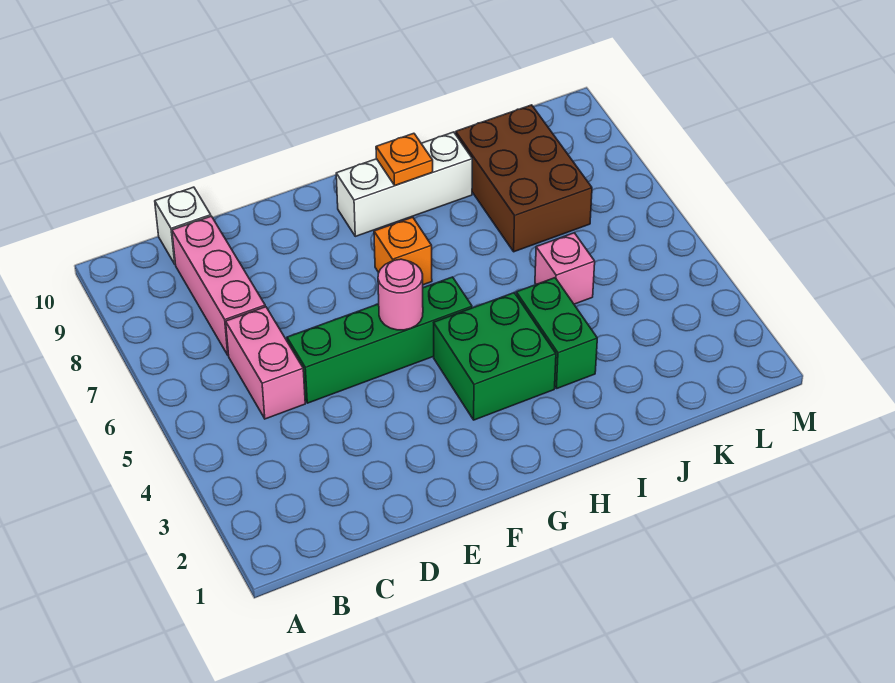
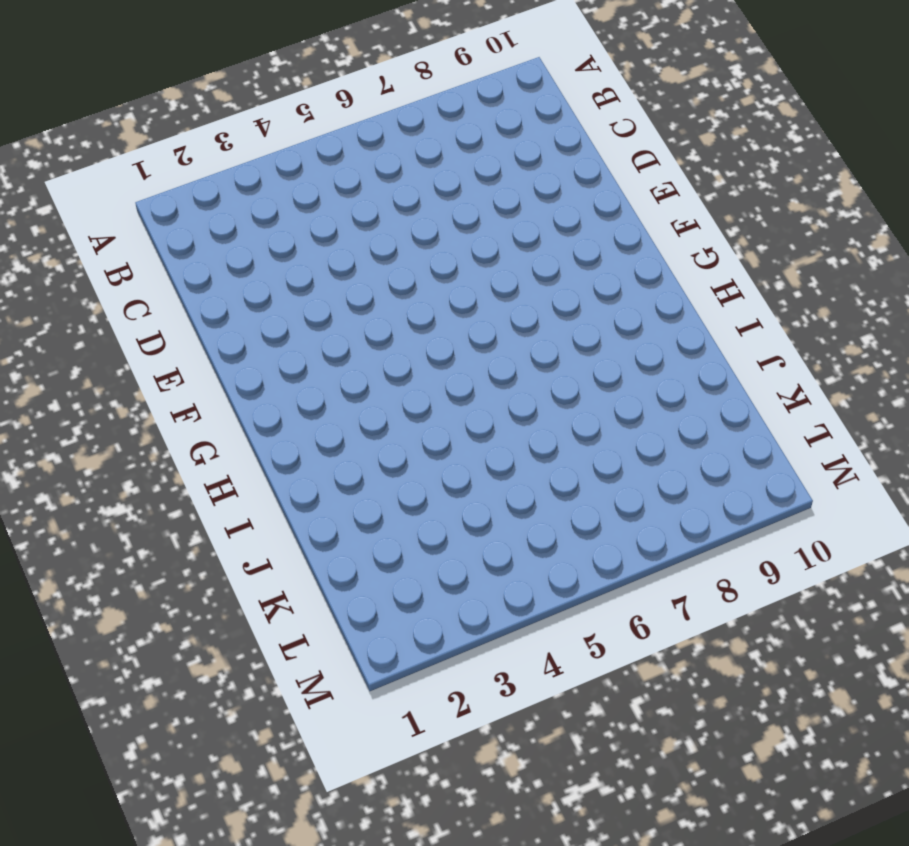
none -> pink 1x2 brick [226,307,305,419]
none -> pink 1x3 brick [172,216,265,355]
none -> white 1x1 brick [155,187,211,264]

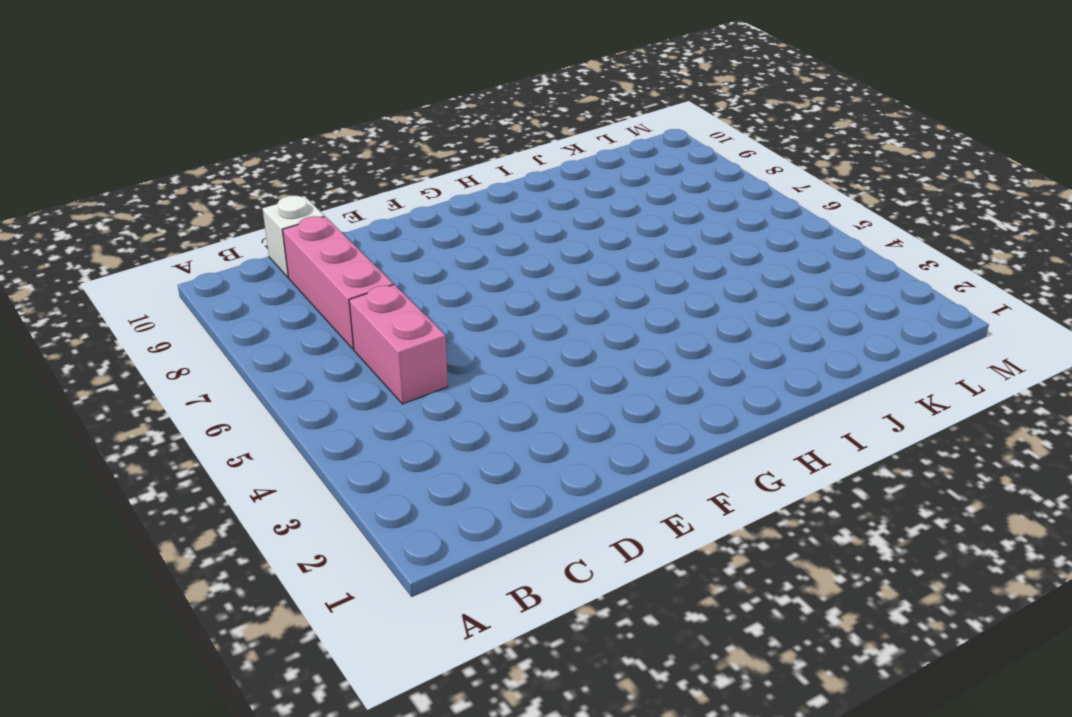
none -> green 1x4 brick [287,277,472,403]
none -> green 2x2 brick [434,293,556,420]
none -> orange 1x1 brick [374,217,432,285]

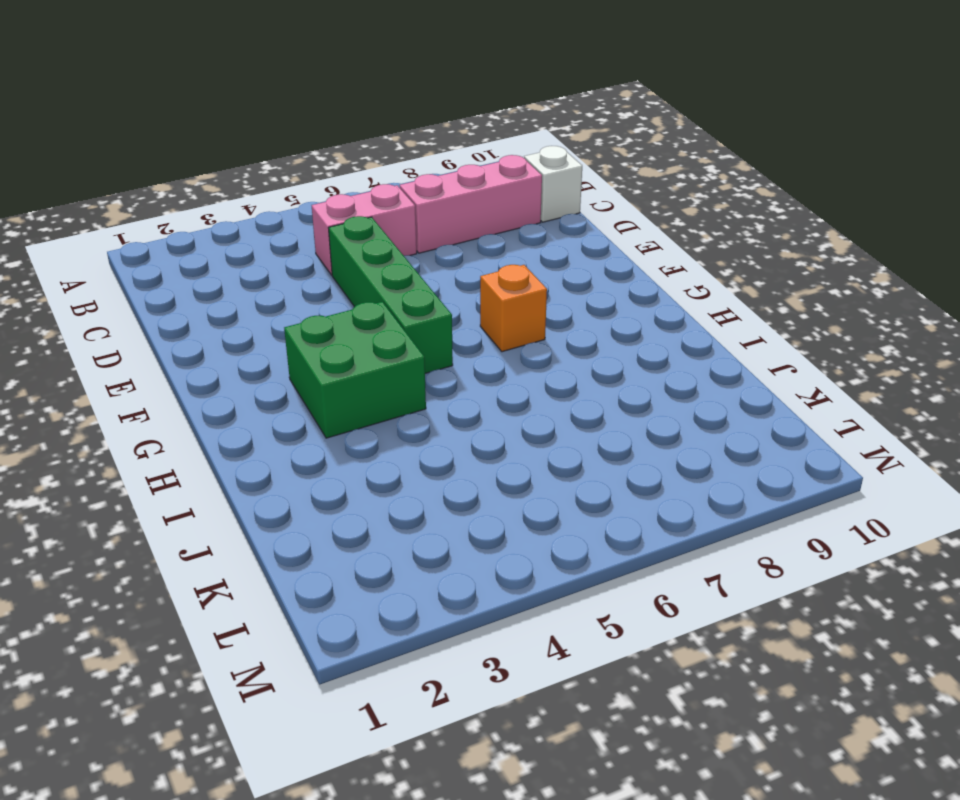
none -> white 1x3 brick [336,132,472,236]
none -> green 1x2 brick [516,278,597,389]
none -> pink 1x1 brick [535,233,595,304]

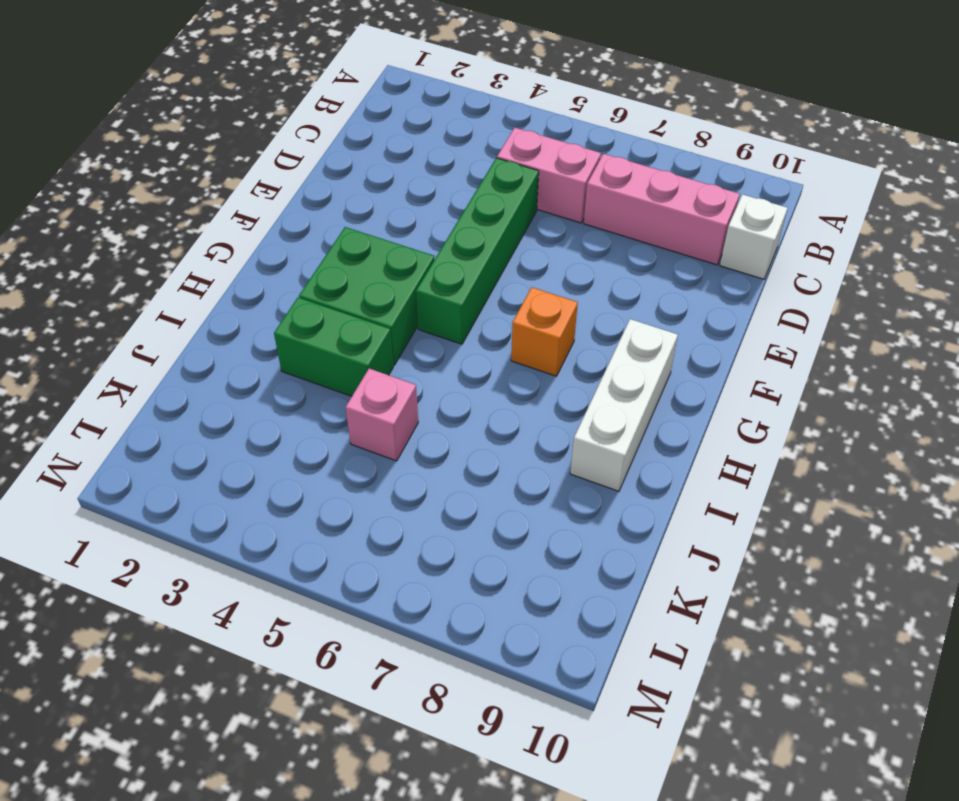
none -> brown 2x3 brick [456,105,592,252]
none -> pink 1x1 round brick [378,259,423,330]
none -> orange 1x1 plate [376,133,433,185]

